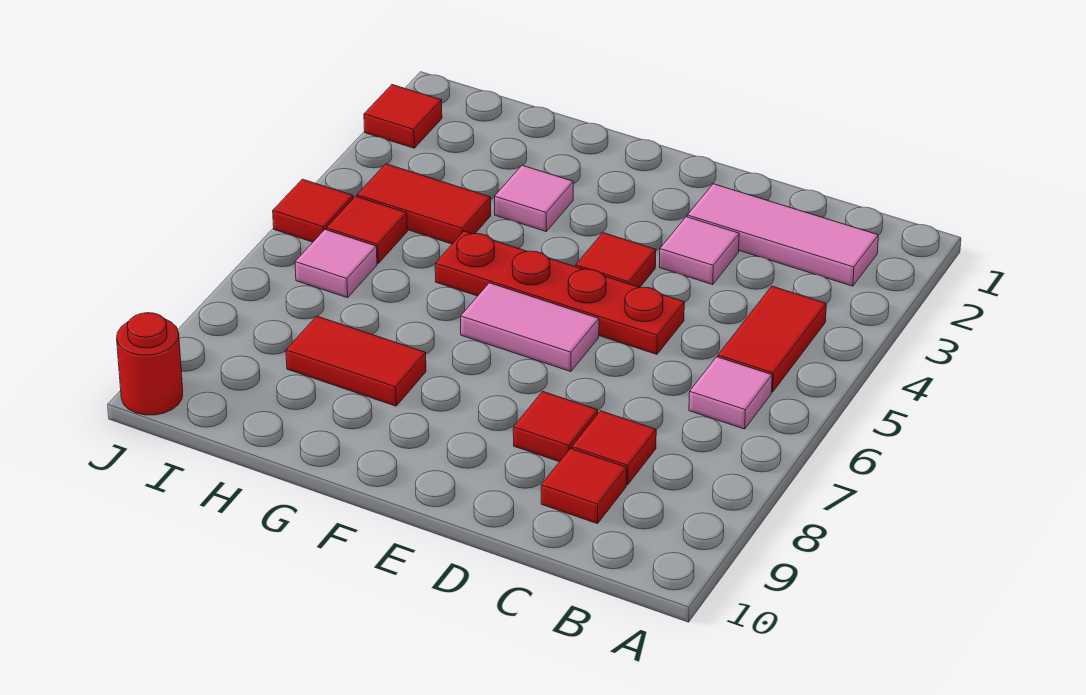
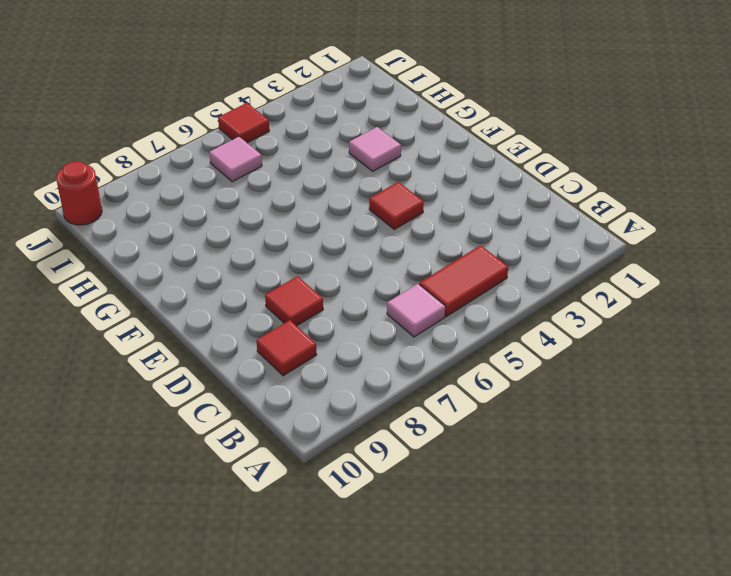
none -> pink 1x3 tile [687,184,879,286]
none -> red 1x1 tile [572,411,656,485]
none -> pink 1x1 tile [659,217,739,285]

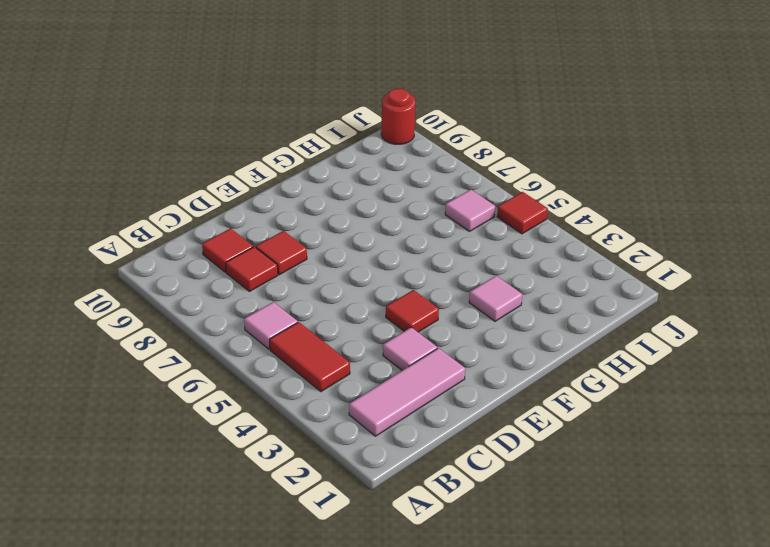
none -> red 1x4 plate [435,231,684,354]
none -> pink 1x2 tile [461,283,599,372]
none -> red 1x2 tile [286,316,426,406]

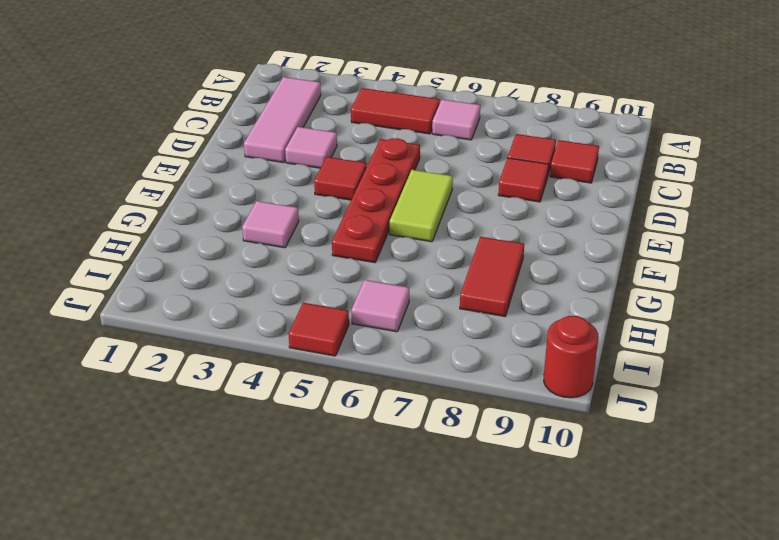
lime 1x2 tile [390,170,453,242] -> pink 1x2 tile [461,283,599,372]
none -> red 1x2 tile [357,164,491,244]
none -> red 1x1 tile [326,196,407,264]
none -> red 1x1 tile [364,85,442,148]

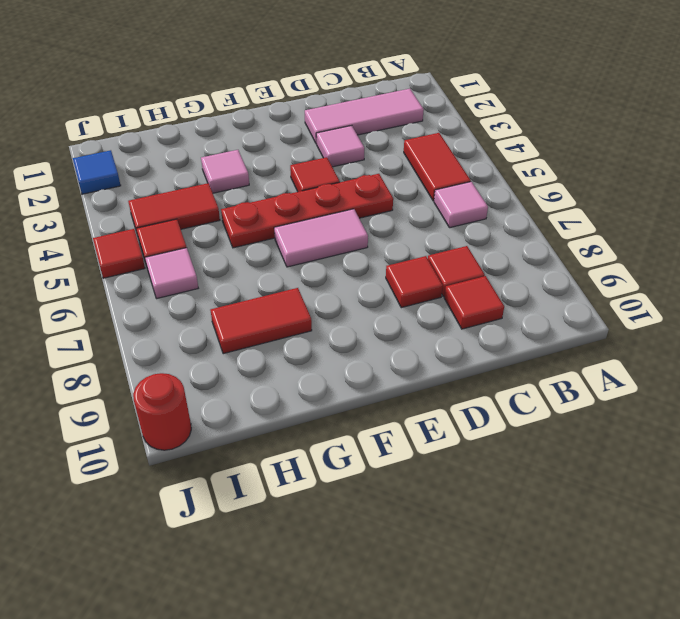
blue 1x1 tile [73,150,121,194] -> red 1x1 tile [364,85,442,148]

